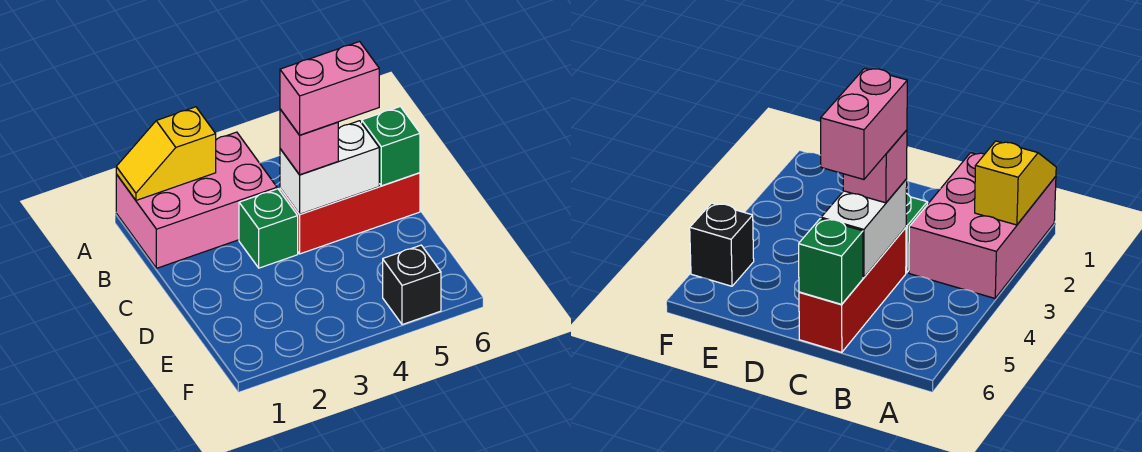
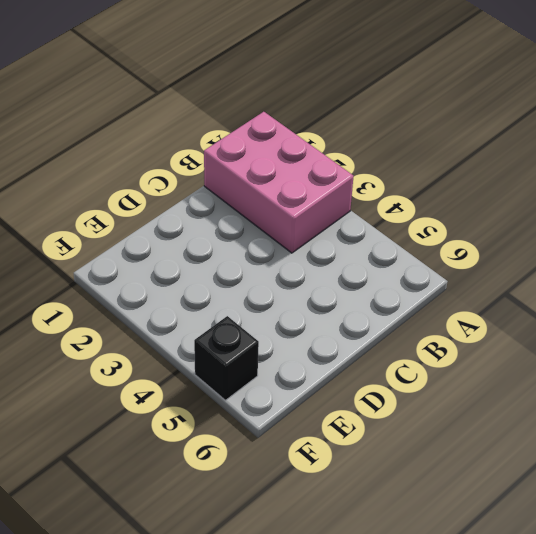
none -> green 1x1 brick [239,189,298,268]
none -> red 1x3 brick [280,173,420,254]

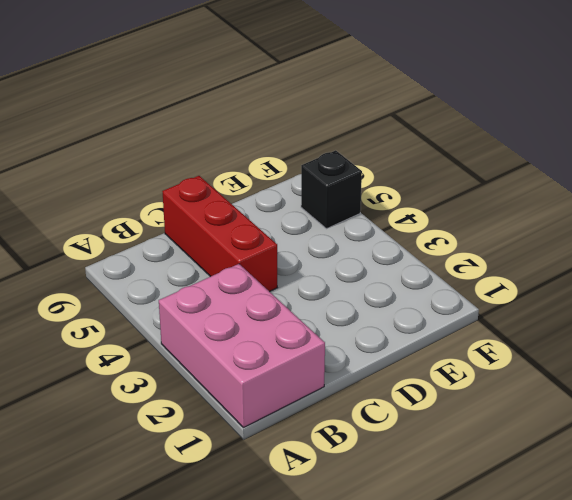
none -> green 1x1 brick [239,189,298,268]
none -> yellow 1x2 slope [116,107,216,200]

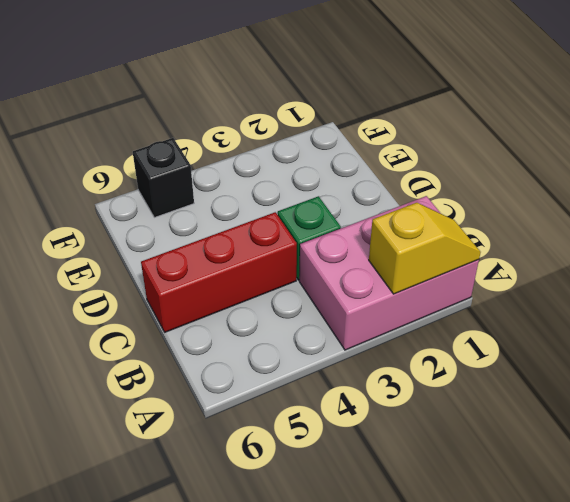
none -> white 1x2 brick [280,121,379,214]
none -> green 1x1 brick [362,106,420,186]

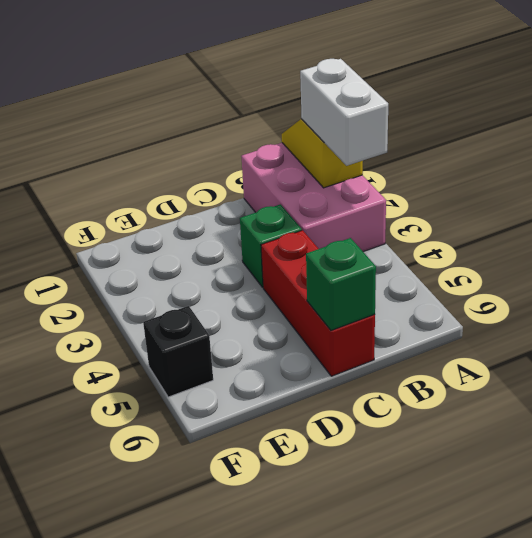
white 1x2 brick [300,59,388,166] -> white 1x2 brick moved to [280,121,379,214]
none -> pink 1x1 brick [280,109,338,175]
none -> pink 1x2 brick [280,42,379,135]

